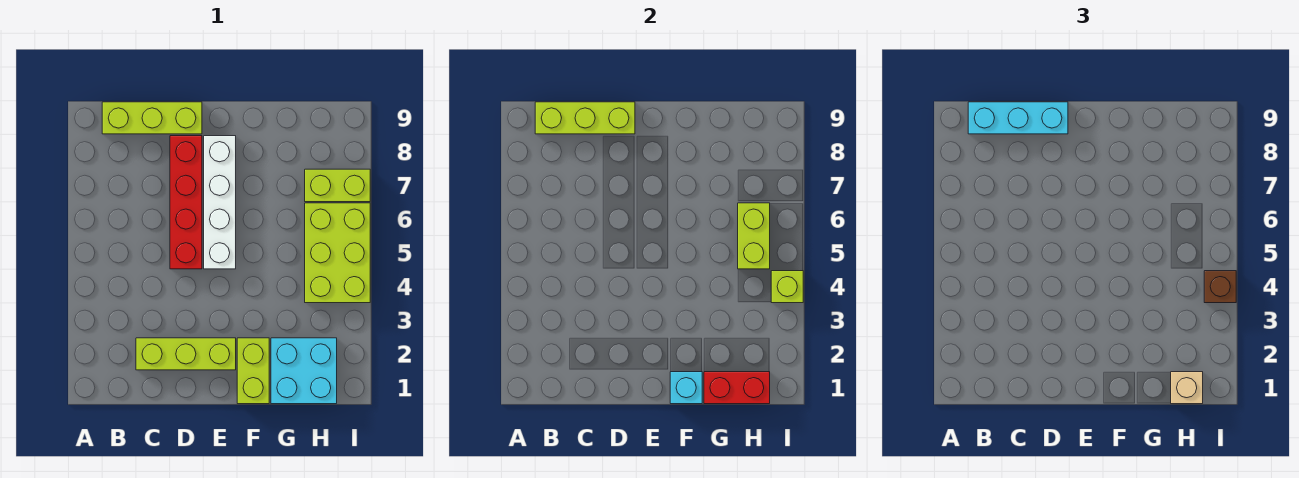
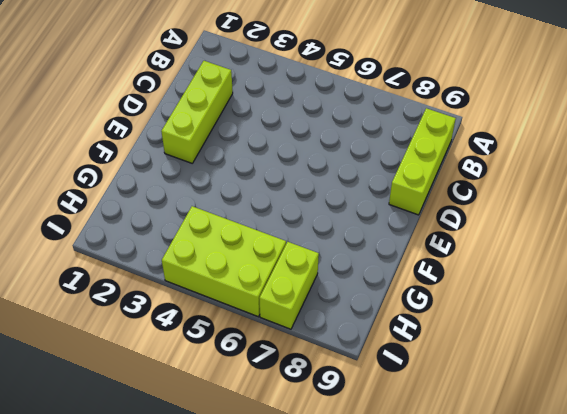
none -> red 1x4 brick [170,136,202,269]
none -> white 1x4 brick [204,136,236,269]
none -> lime 1x2 brick [237,338,269,404]

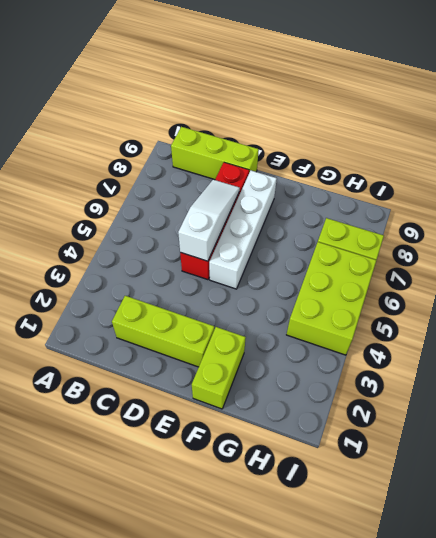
white 1x3 slope [178,179,240,261] -> none
none -> cyan 2x2 brick [271,338,337,404]
none -> lime 1x3 brick [535,102,635,134]
none -> cyan 1x1 brick [670,372,702,404]

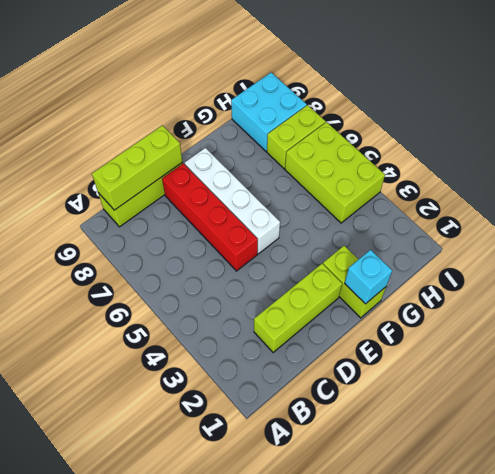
cyan 2x2 brick [231,73,307,151] -> cyan 2x2 brick moved to [271,338,337,404]
none -> red 1x2 brick [704,372,770,404]
none -> lime 1x2 brick [738,203,770,269]
none -> lime 1x1 brick [771,271,803,303]

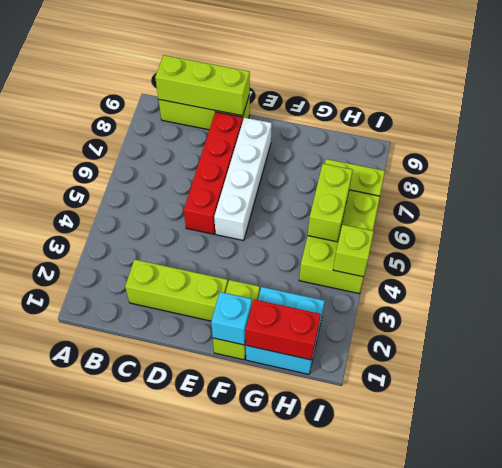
none -> cyan 1x3 brick [968,102,1068,134]
none -> tan 1x1 brick [1171,372,1203,404]
none -> brown 1x1 brick [1204,271,1236,303]

